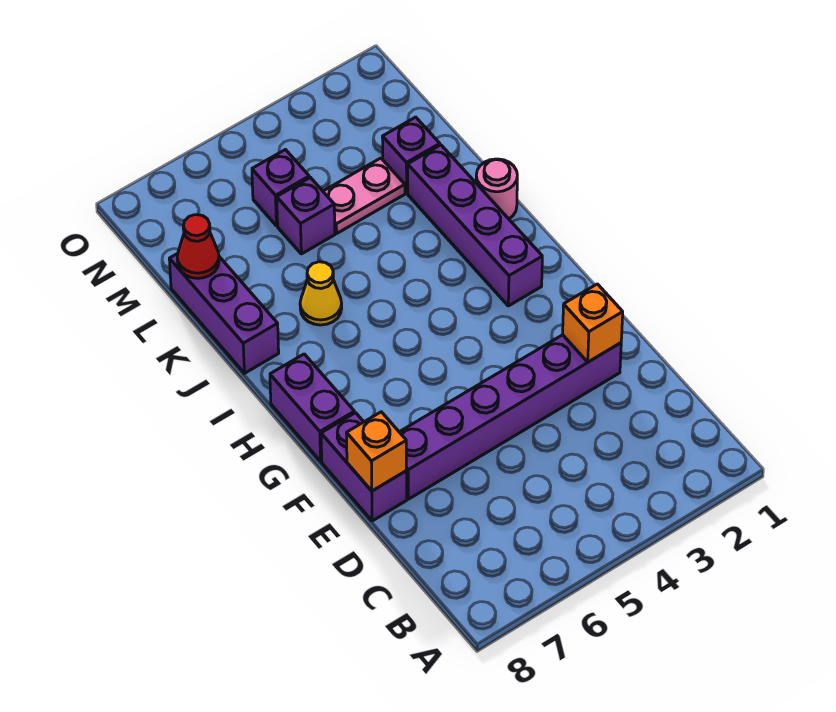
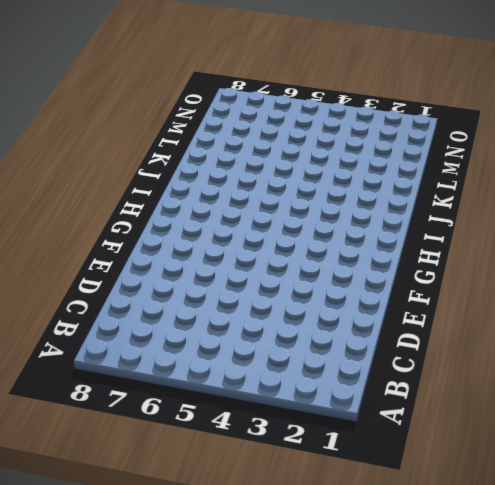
none -> purple 1x6 brick [400,335,621,499]
none -> purple 1x2 brick [321,413,407,521]
none -> purple 1x2 brick [270,354,354,461]

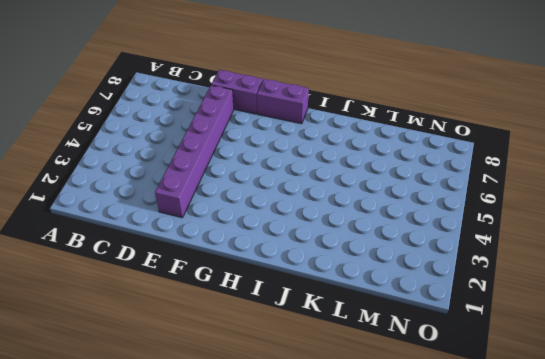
none -> purple 1x4 brick [408,145,542,306]
none -> pink 1x1 round brick [476,159,517,219]
none -> yellow 1x1 cone [300,262,342,325]

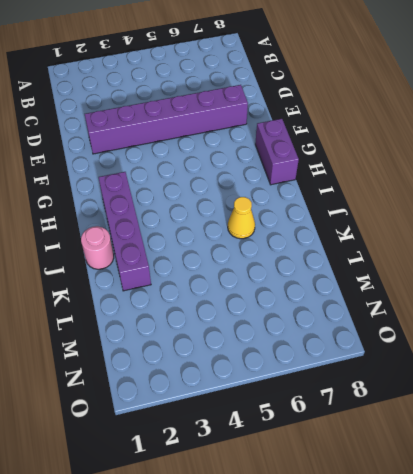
none -> purple 1x2 brick [321,413,407,521]
none -> purple 1x3 brick [169,254,279,373]
none -> purple 1x1 brick [382,117,440,193]

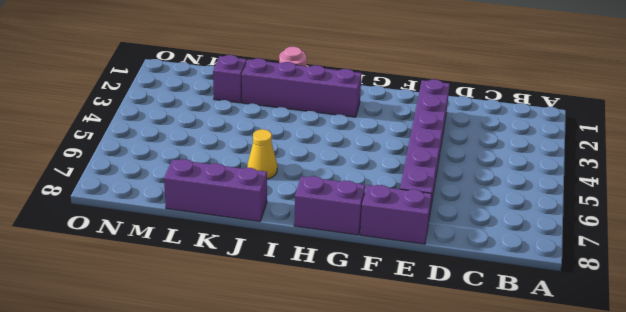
none -> pink 1x2 plate [323,158,405,233]
none -> purple 1x1 brick [277,178,335,254]
none -> purple 1x1 brick [252,150,309,226]

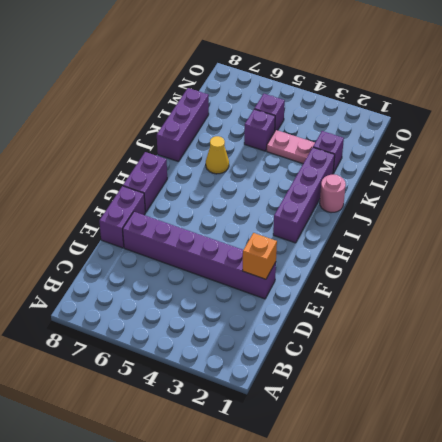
none -> orange 1x1 brick [347,412,406,491]
none -> red 1x1 cone [177,215,219,278]

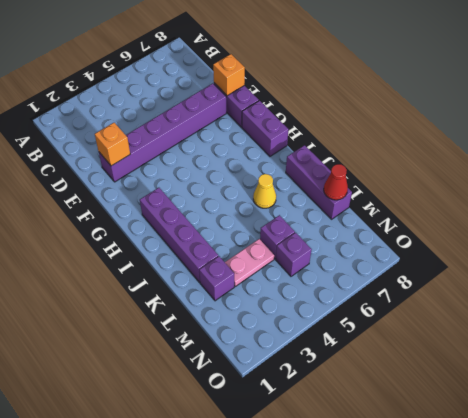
none -> pink 1x1 round brick [476,159,517,219]

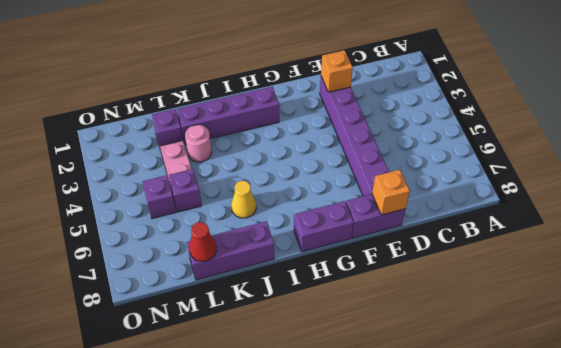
pink 1x1 round brick [185,125,212,162] -> pink 1x1 round brick moved to [476,159,517,219]

